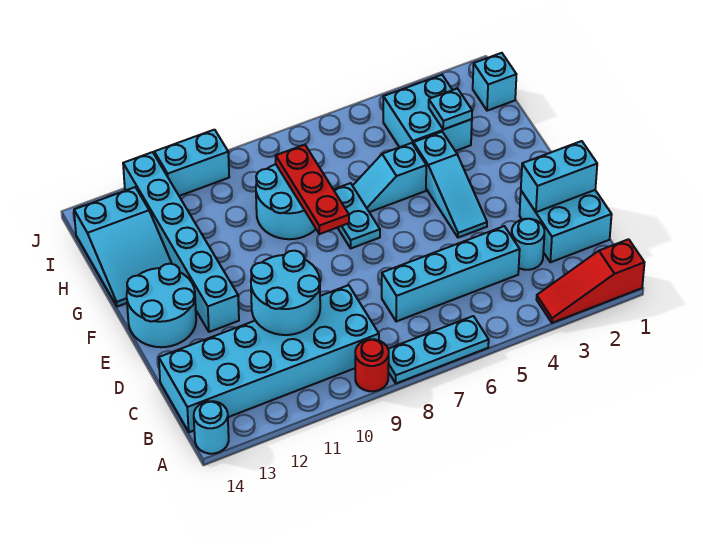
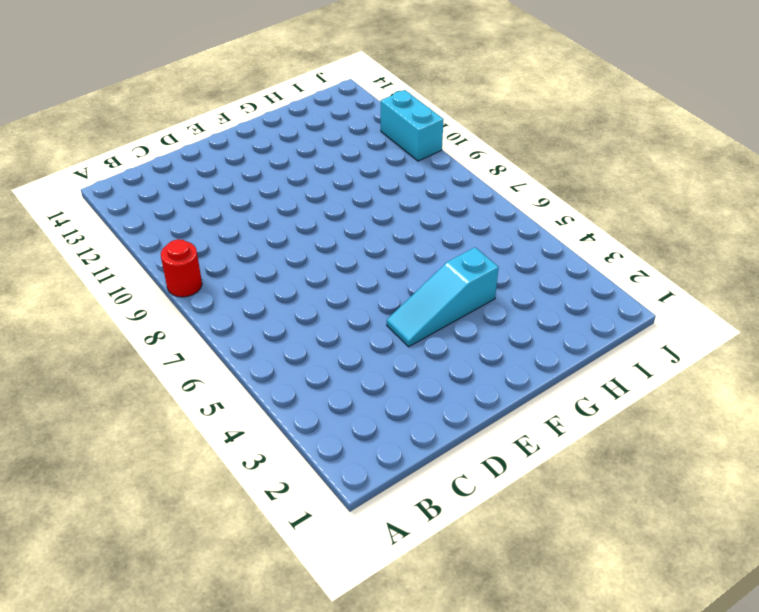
none -> red 1x3 slope [537,239,645,323]
none -> cyan 1x3 plate [388,316,489,383]
none -> cyan 1x1 round brick [194,401,229,454]

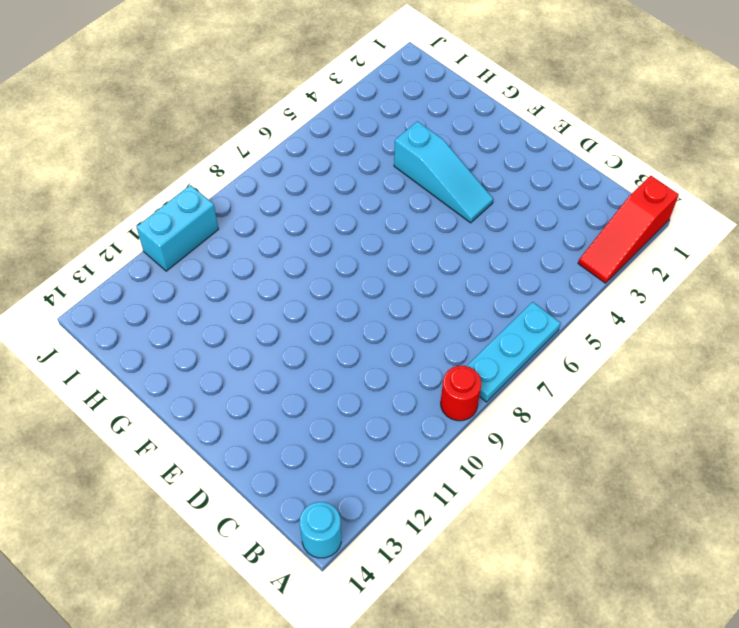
none -> cyan 2x6 brick [159,285,379,432]
none -> cyan 2x2 brick [519,190,612,262]
none -> cyan 1x1 round brick [512,219,544,270]

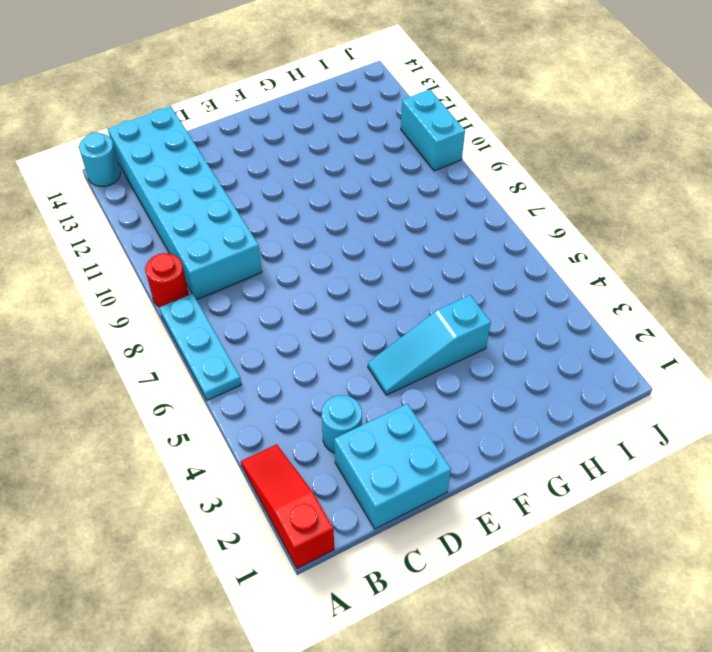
none -> cyan 1x4 brick [382,226,520,322]
none -> cyan 1x6 brick [123,152,239,332]
none -> cyan 2x2 round brick [127,264,196,347]

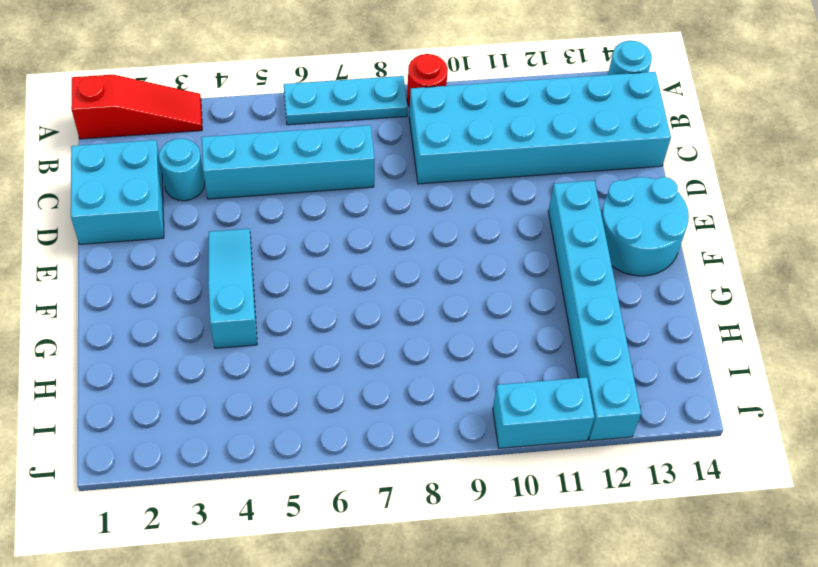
none -> cyan 1x2 plate [333,183,380,248]
none -> cyan 1x2 slope [353,143,426,212]
none -> cyan 2x2 round brick [256,164,316,239]

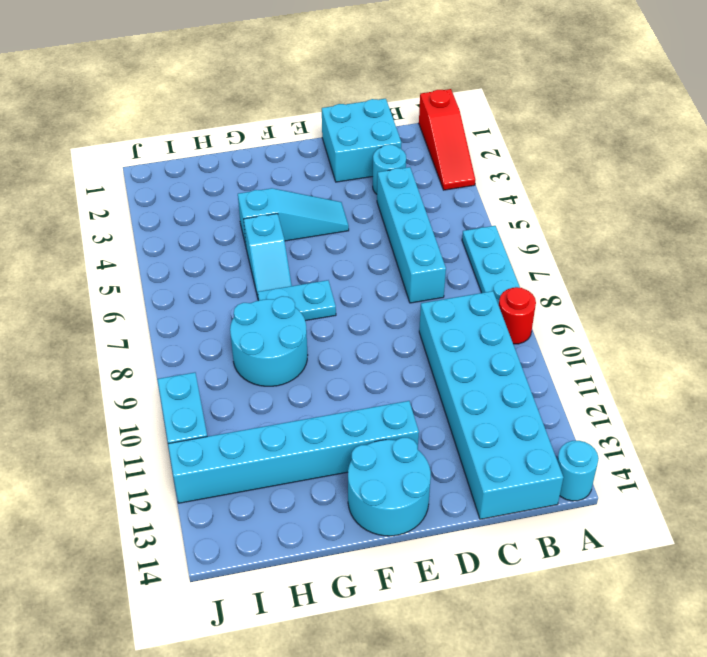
none -> cyan 2x3 slope [74,187,172,307]
none -> cyan 2x2 brick [383,75,472,151]
none -> cyan 1x1 brick [473,53,516,111]

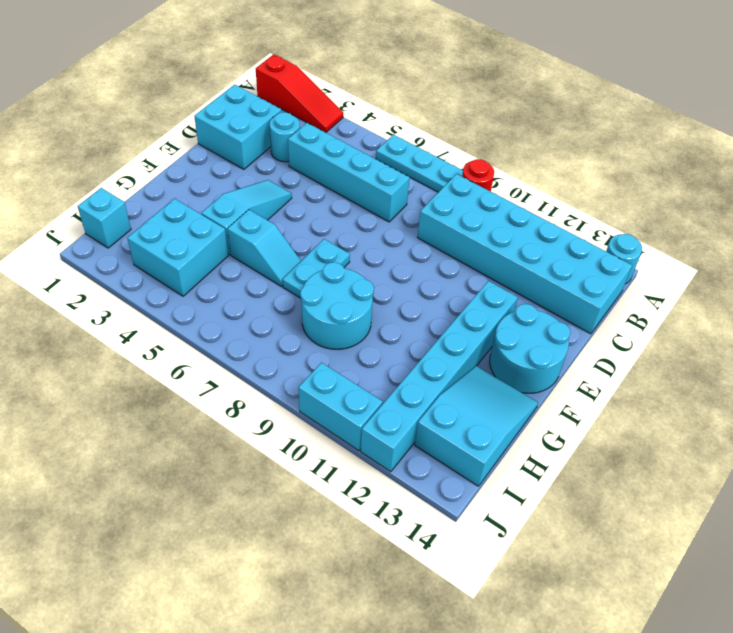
none -> cyan 2x2 round brick [251,251,320,335]
none -> cyan 1x2 brick [521,141,597,212]
none -> red 1x3 plate [276,145,349,234]

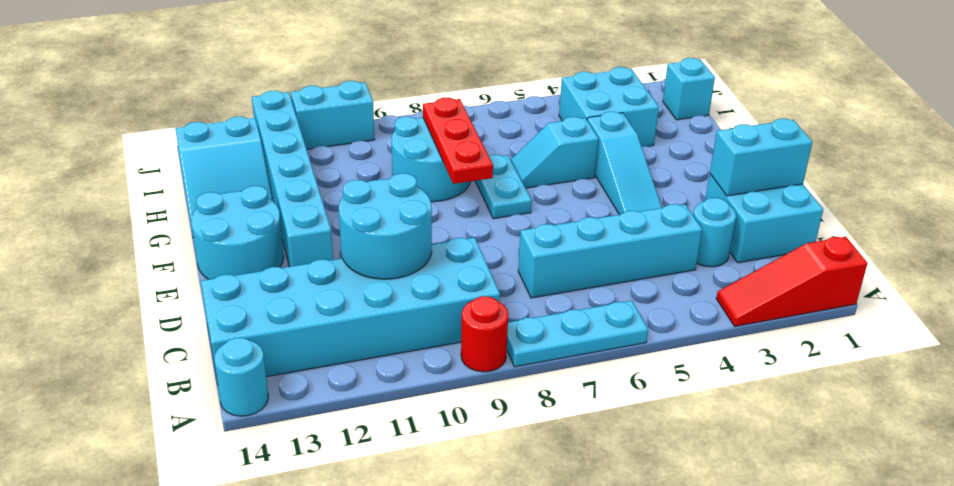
none -> cyan 1x1 plate [429,89,472,130]

